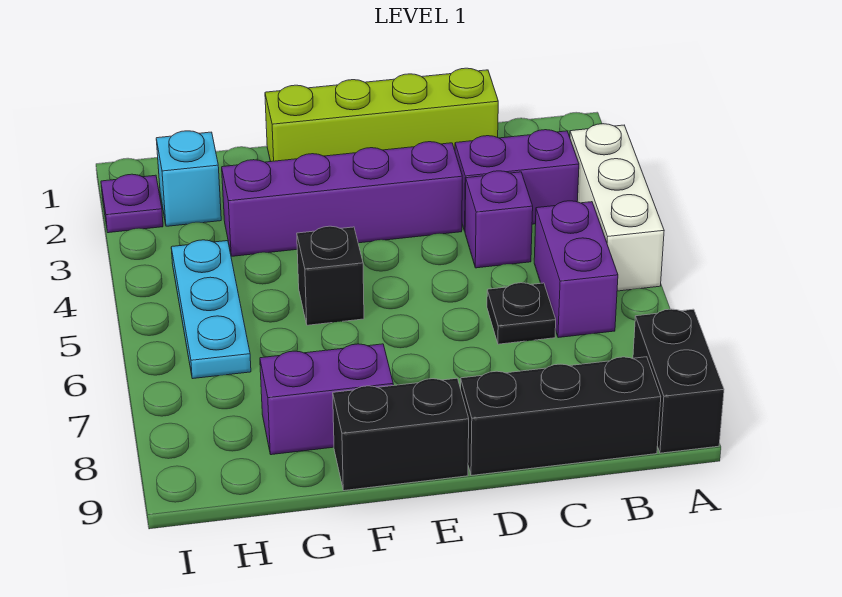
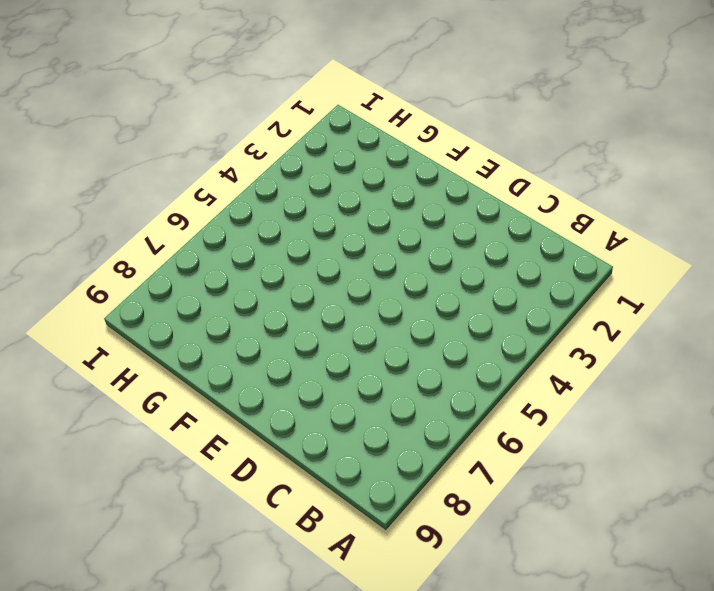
none -> white 1x3 brick [570,124,664,291]
none -> black 1x2 brick [633,309,724,453]
none -> purple 1x2 brick [455,130,579,231]

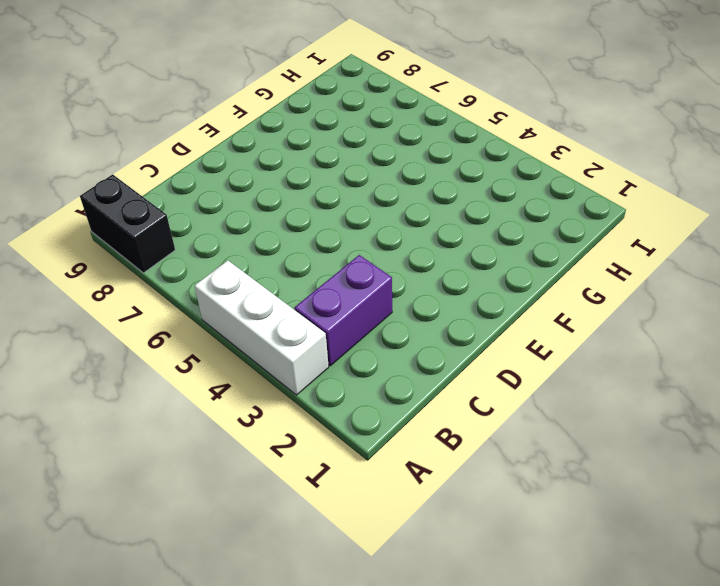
none -> purple 1x2 brick [534,201,618,338]
none -> black 1x3 brick [461,357,661,476]
none -> lime 1x4 brick [265,68,498,162]

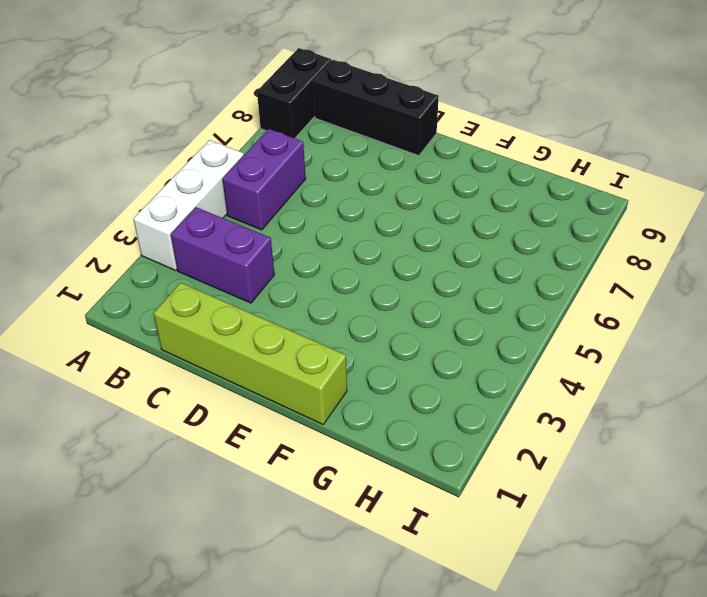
none -> purple 1x1 brick [465,171,533,268]
none -> black 1x1 plate [487,283,556,344]
none -> purple 1x4 brick [222,142,462,256]

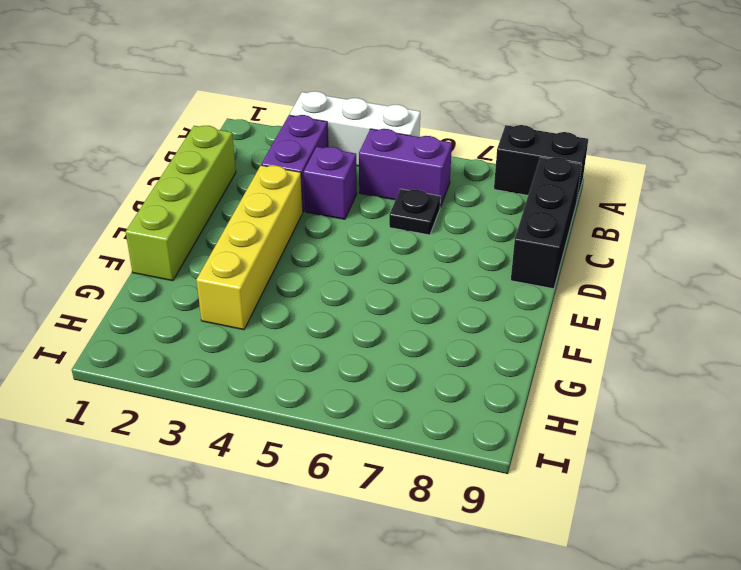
yellow 1x4 brick [196,165,303,330] -> purple 1x4 brick [222,142,462,256]
none -> black 1x2 brick [333,378,469,491]
none -> black 1x1 brick [297,226,364,325]
none -> purple 1x2 brick [260,344,393,455]

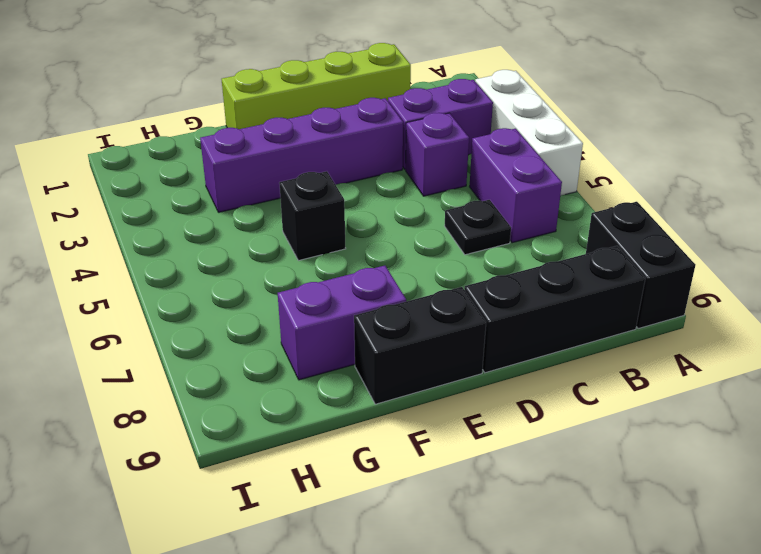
none -> cyan 1x1 brick [156,131,221,226]
none -> cyan 1x3 plate [171,240,251,379]
none -> purple 1x1 plate [101,174,163,233]

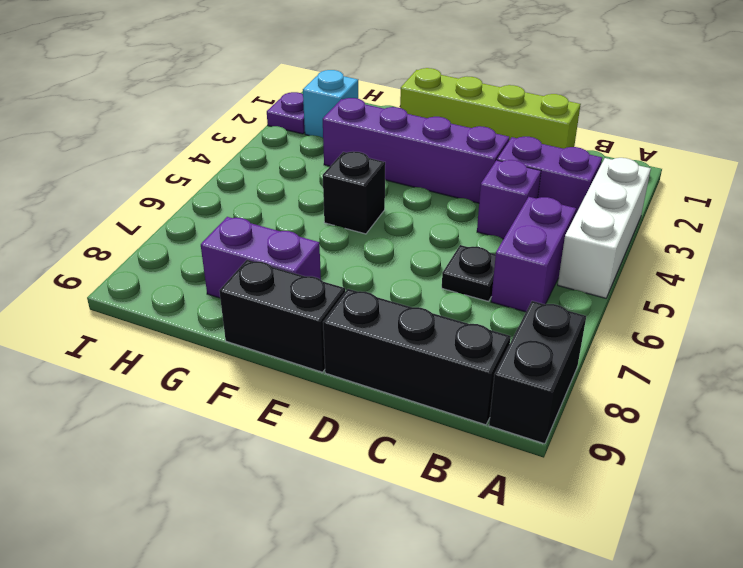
none -> cyan 1x3 plate [171,240,251,379]

